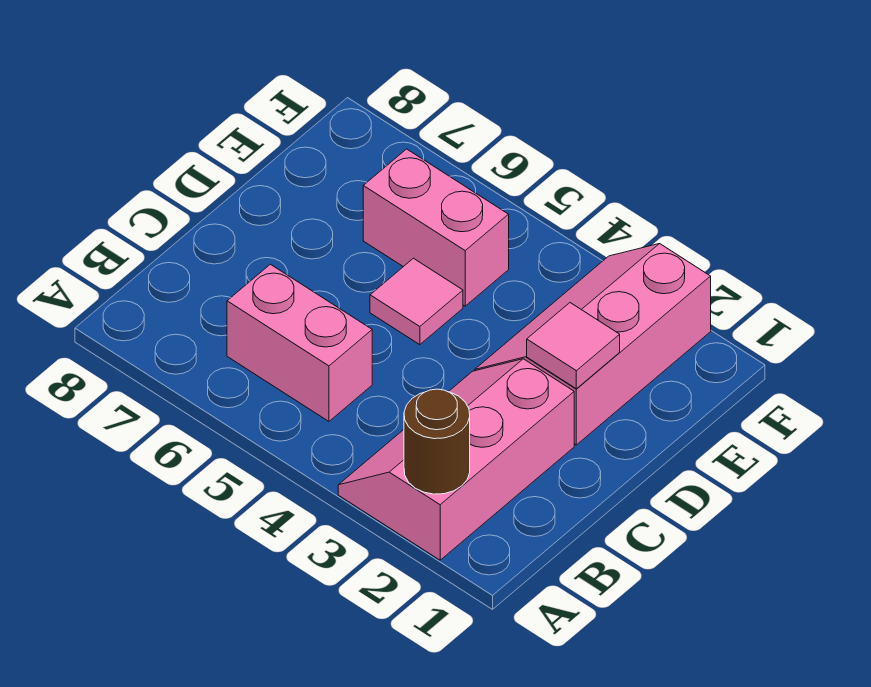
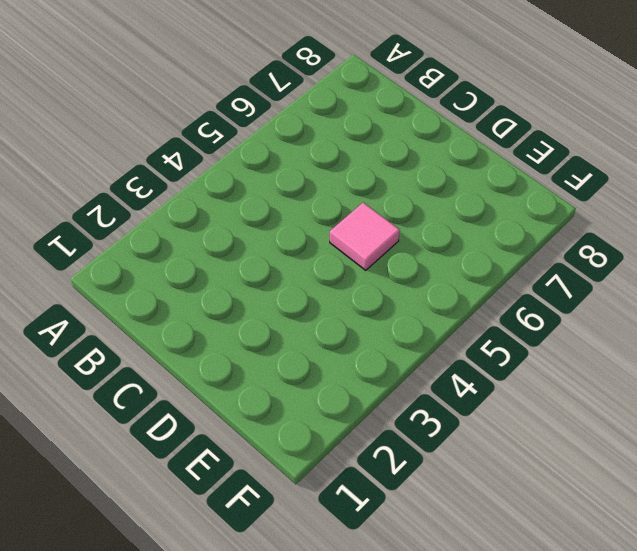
none -> pink 2x3 slope [338,359,574,560]
none -> pink 1x2 brick [227,264,372,421]

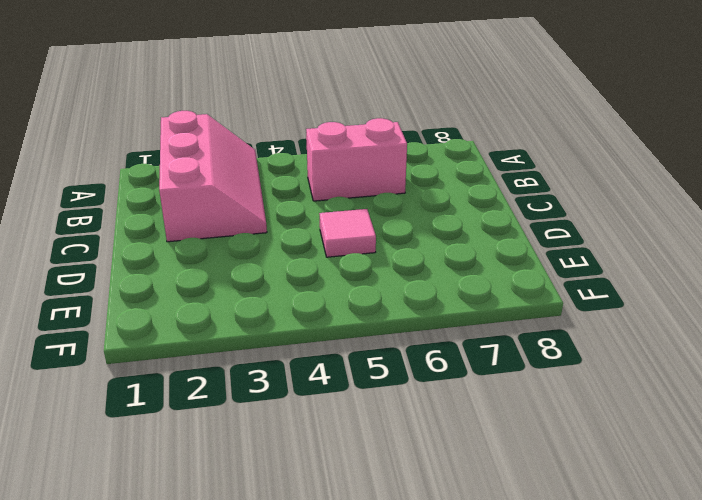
none -> pink 2x3 slope [475,244,711,445]
none -> pink 1x2 brick [363,149,509,306]

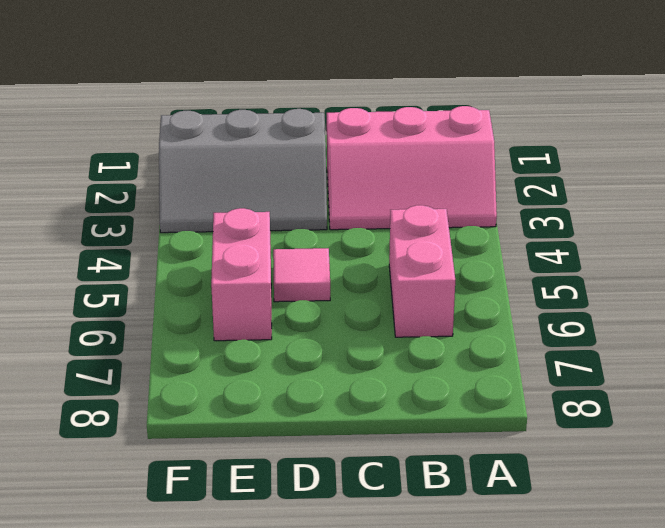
grey 2x3 slope [159,109,327,233] -> pink 2x3 slope [475,244,711,445]
none -> brown 1x1 round brick [404,389,470,494]
none -> pink 1x1 tile [527,303,620,389]

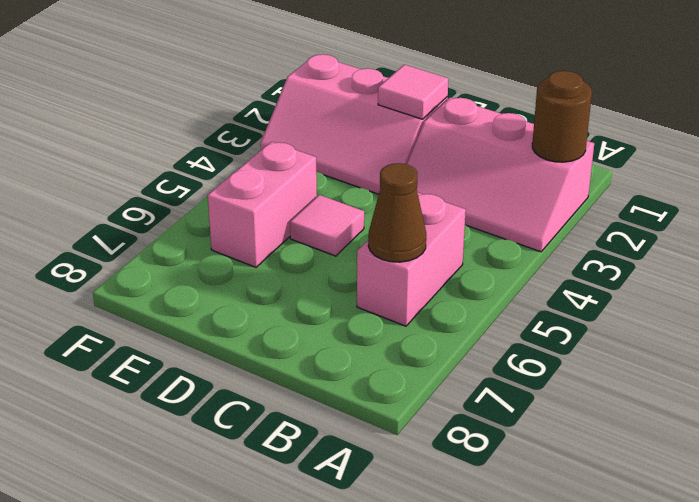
brown 1x1 cone [368,163,426,262] -> none

